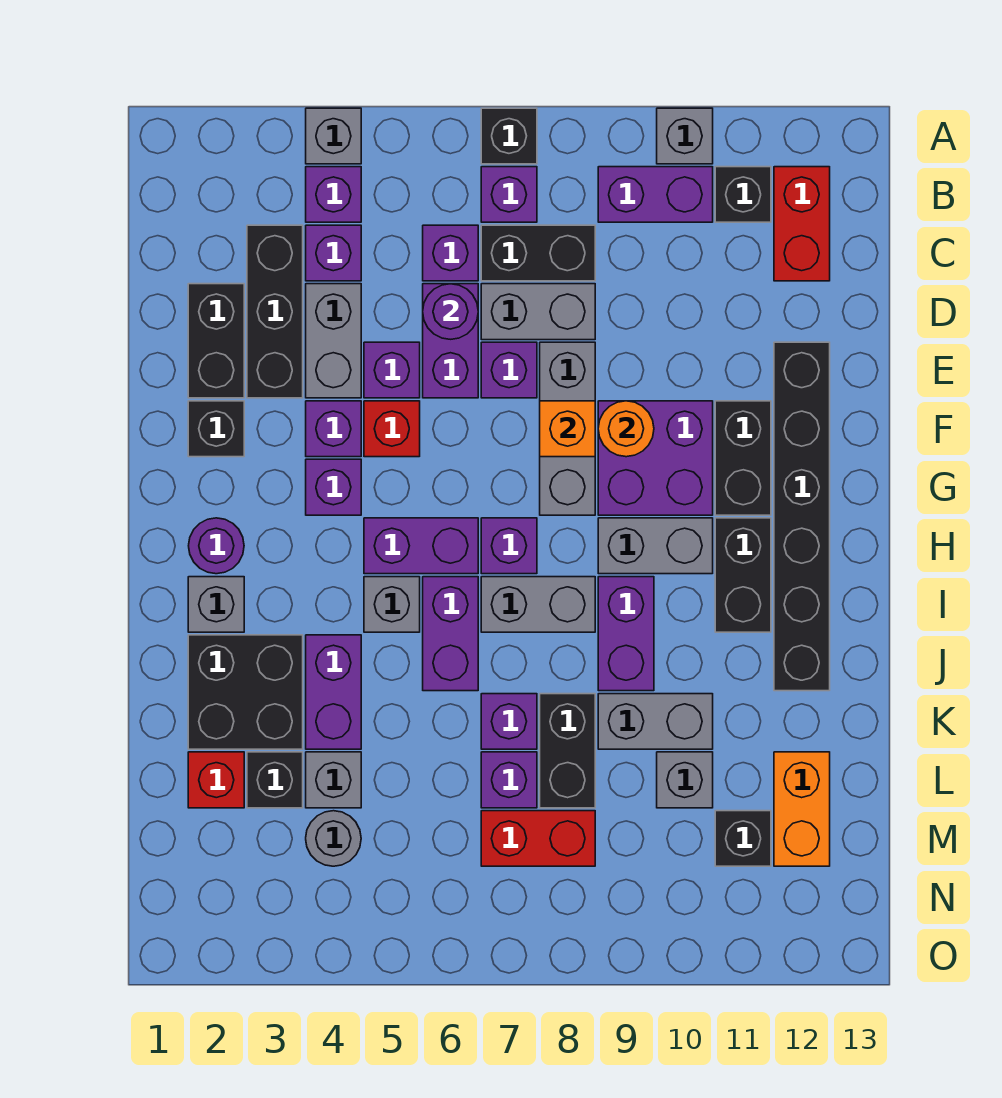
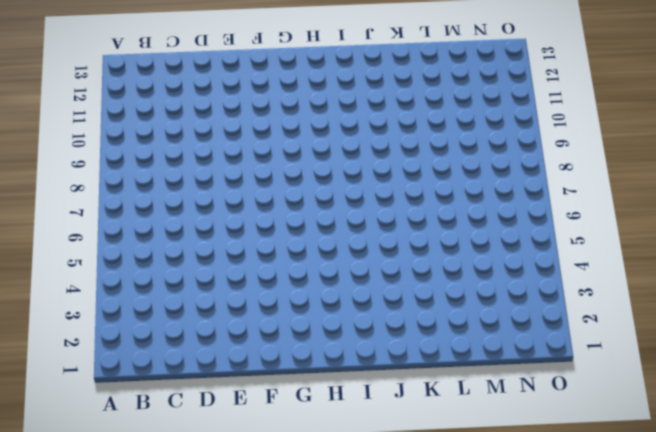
none -> grey 1x1 brick [306,108,361,164]
none -> black 1x1 brick [481,108,537,164]
none -> grey 1x1 brick [657,108,713,164]
none -> purple 1x1 brick [306,167,361,222]

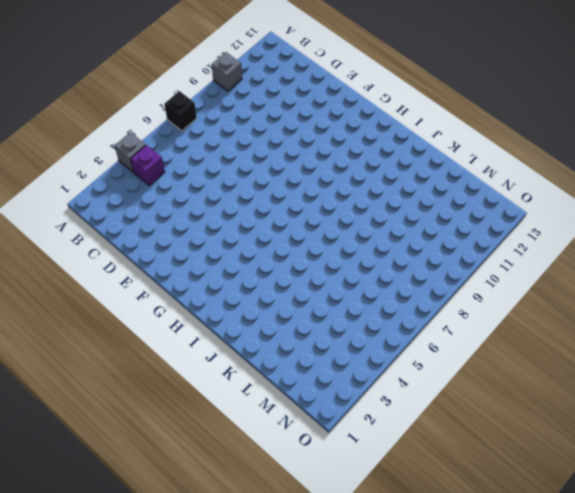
none -> purple 1x1 brick [481,167,537,222]
none -> purple 1x2 brick [598,167,713,222]
none -> black 1x1 brick [715,167,771,222]
none -> red 1x2 brick [774,167,830,281]

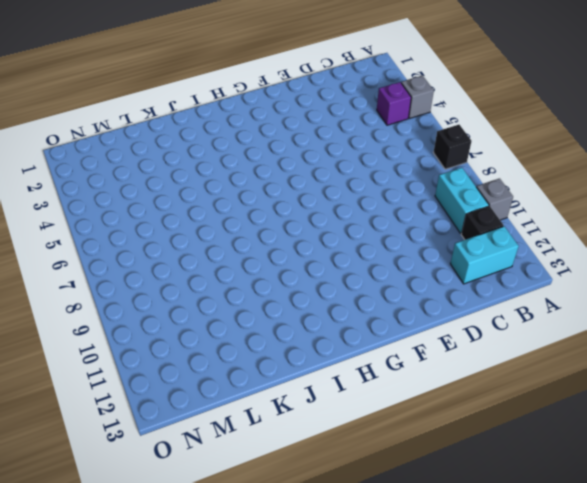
cyan 1x2 brick [435,168,489,233] -> purple 1x2 brick [598,167,713,222]
cyan 1x2 brick [450,226,519,284] -> red 1x2 brick [774,167,830,281]
none -> purple 1x1 brick [481,167,537,222]
none -> black 1x3 brick [247,225,303,398]
none -> purple 1x1 brick [306,225,361,281]
none -> purple 1x1 brick [423,225,478,281]

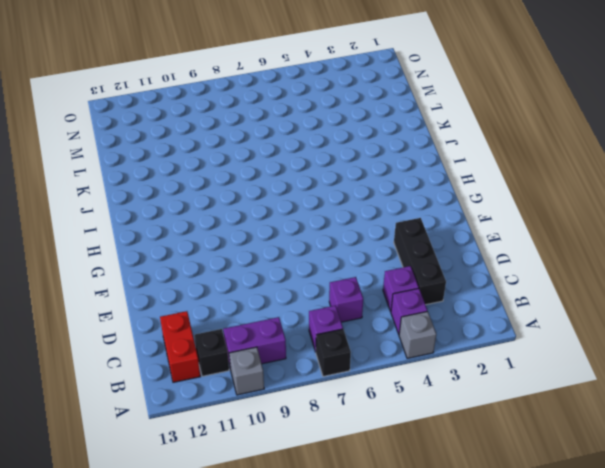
none -> black 1x2 brick [481,225,595,281]
none -> black 1x2 brick [188,284,244,398]
none -> grey 1x2 brick [306,284,361,398]
none -> purple 1x2 brick [423,284,478,398]

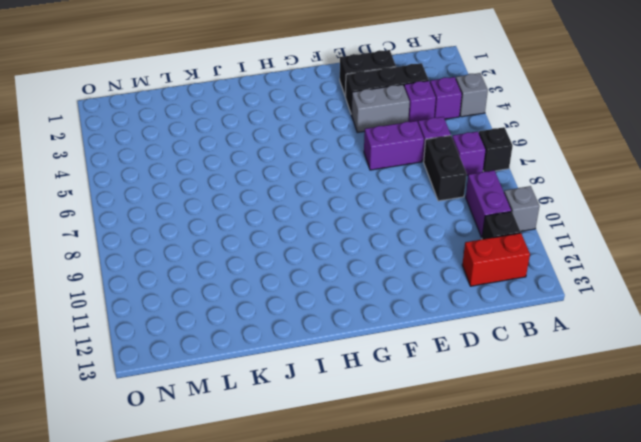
none -> grey 1x2 brick [481,284,595,340]
none -> purple 1x1 brick [364,342,420,398]
none -> purple 1x1 brick [481,342,537,398]
none -> grey 1x3 brick [540,342,595,515]

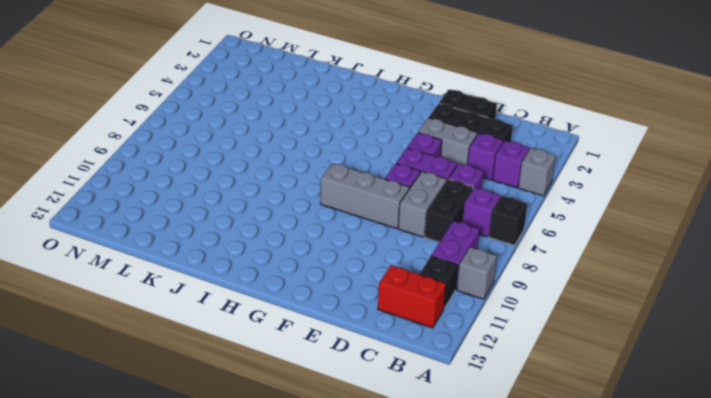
none -> black 1x6 brick [774,342,830,691]
none -> black 1x1 brick [188,401,244,457]
none -> purple 1x1 brick [306,401,361,457]
none -> red 1x1 brick [364,401,420,457]

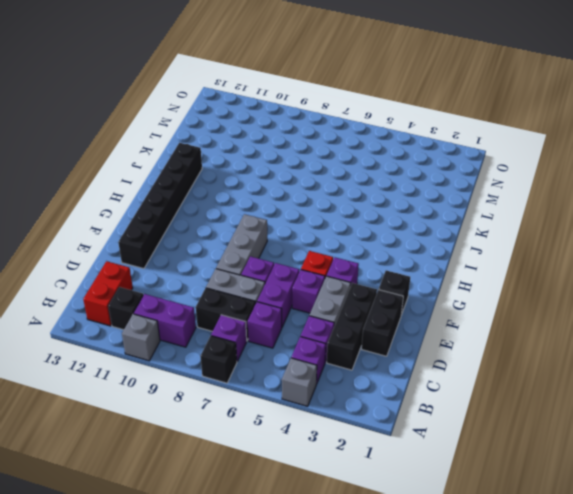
none -> purple 2x2 brick [598,401,713,515]
none -> black 1x2 brick [715,401,771,515]
none -> purple 1x1 brick [306,459,361,515]
none -> purple 1x1 round brick [189,518,244,574]

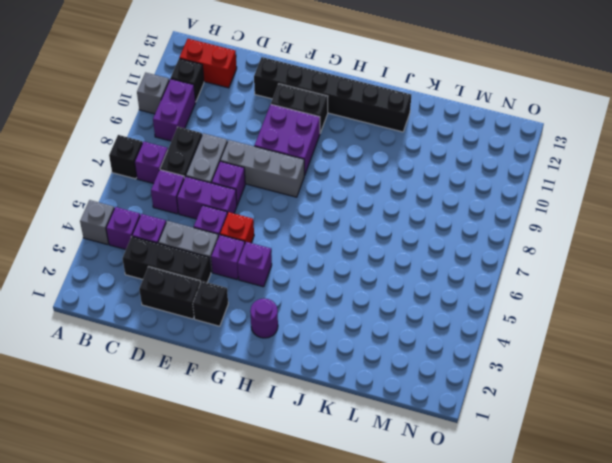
none -> purple 1x2 brick [364,518,478,574]
none -> purple 1x1 brick [481,518,537,574]
none -> grey 1x2 brick [598,518,713,574]
none -> black 1x2 brick [715,518,771,632]

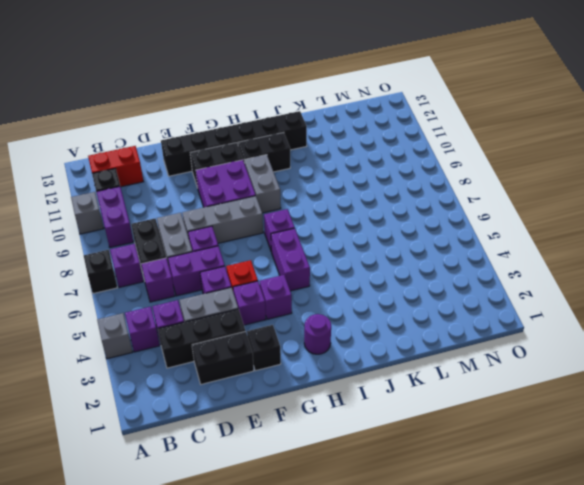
none -> grey 1x1 brick [188,577,244,632]
none -> grey 1x1 brick [364,577,420,632]
none -> purple 1x2 brick [423,577,478,691]
none -> grey 1x2 brick [481,577,595,632]

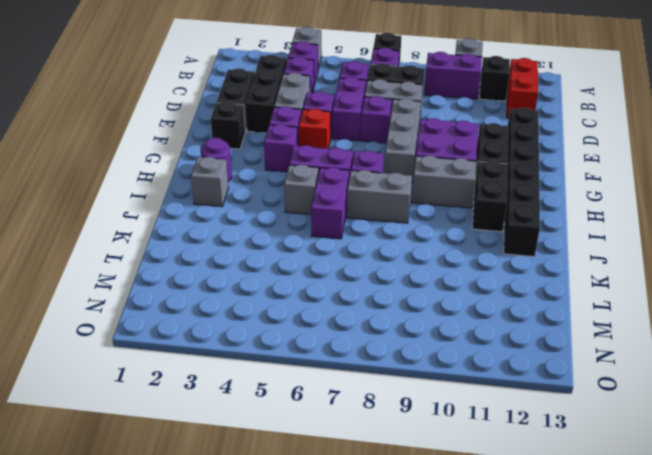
none -> purple 1x2 brick [598,577,654,691]
none -> black 2x2 brick [188,635,303,749]
none -> purple 1x2 brick [306,635,361,749]
none -> purple 1x1 brick [481,694,537,749]

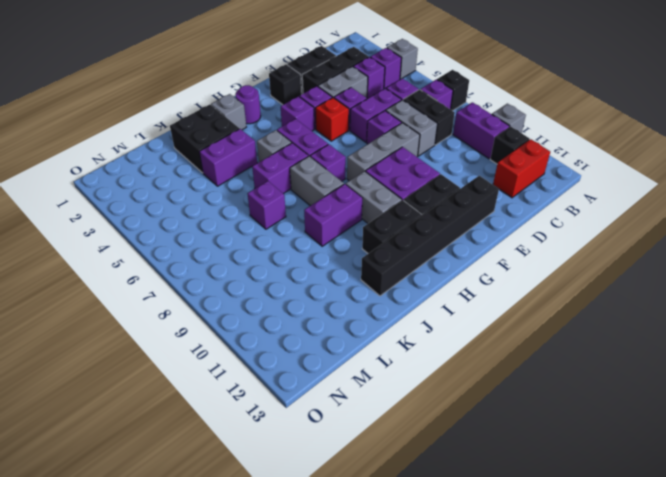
none -> black 1x2 brick [540,694,595,808]
none -> grey 1x2 brick [598,694,713,749]
none -> red 1x1 brick [188,752,244,808]
none -> black 1x1 brick [247,752,303,808]

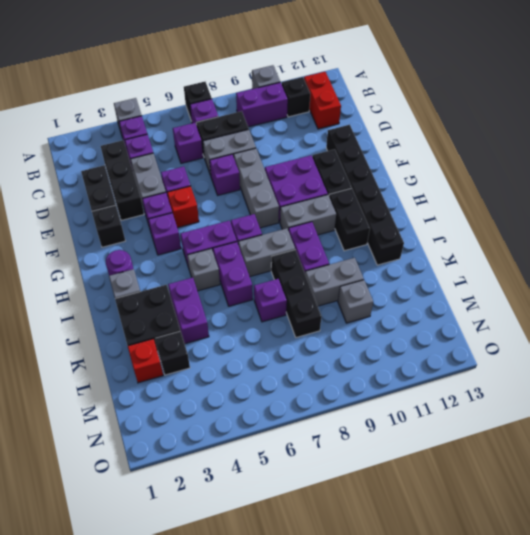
black 1x3 brick [271,250,322,338] -> black 1x2 brick [540,694,595,808]
none -> purple 1x2 brick [423,284,478,398]
none -> grey 1x1 brick [306,752,361,808]
none -> purple 1x1 brick [481,752,537,808]
none -> orange 1x2 brick [774,752,830,866]

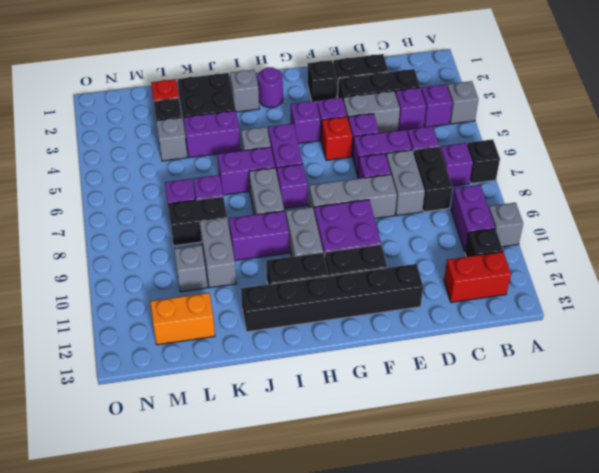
none -> grey 1x1 round brick [306,811,361,866]
none -> red 1x2 brick [481,811,595,866]
none -> black 1x1 brick [715,811,771,866]
none -> purple 1x1 round brick [423,284,478,339]

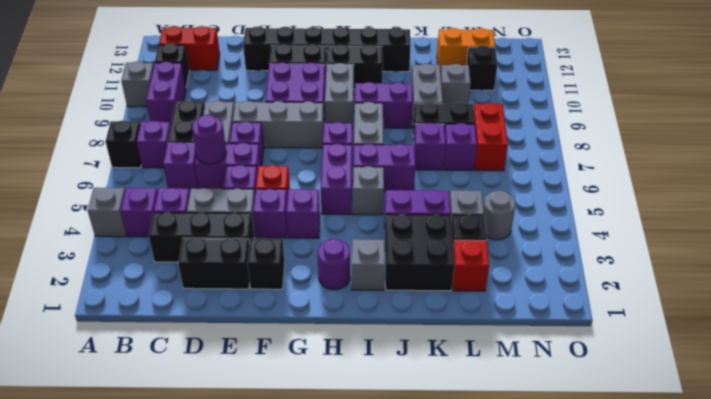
none -> orange 1x1 brick [540,401,595,457]
none -> orange 1x1 round brick [598,401,654,457]

